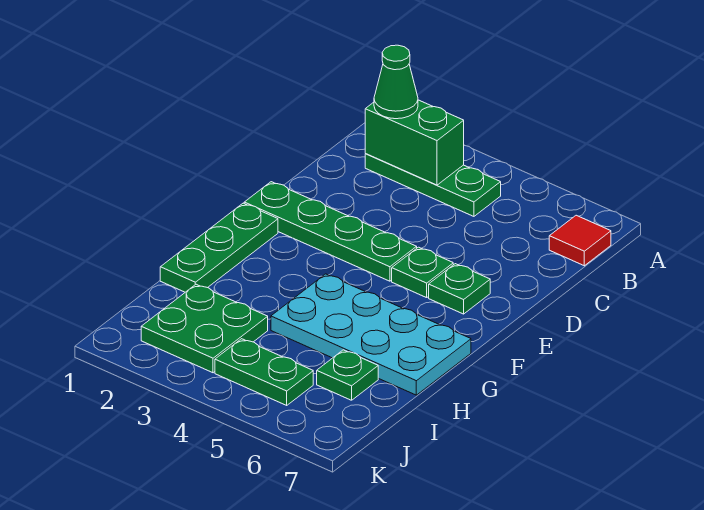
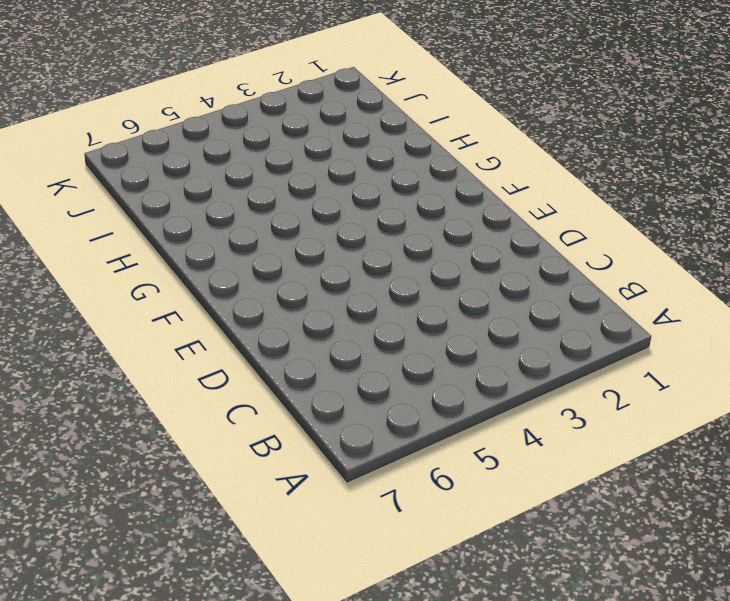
none -> green 1x3 plate [365,154,501,216]
none -> red 1x1 tile [549,215,611,266]
none -> green 1x4 plate [244,182,417,281]

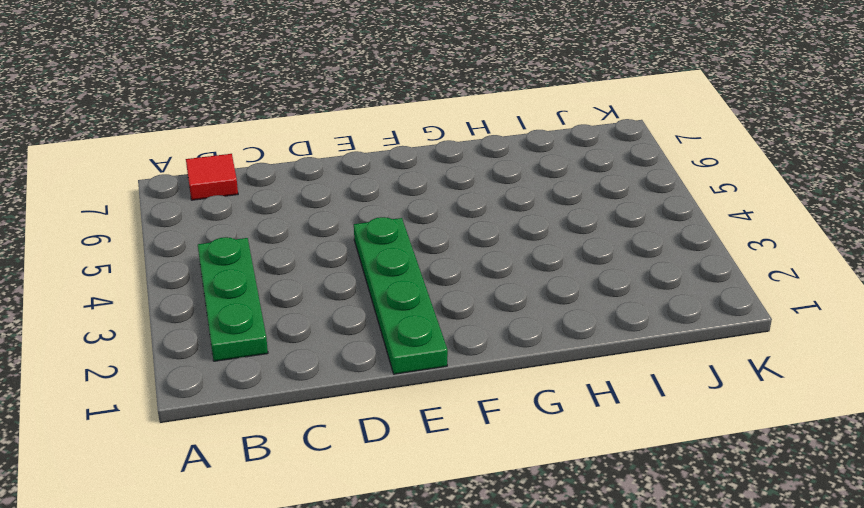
none -> green 1x1 plate [392,247,453,298]
none -> green 1x1 plate [429,264,490,314]
none -> green 1x3 plate [160,203,278,292]

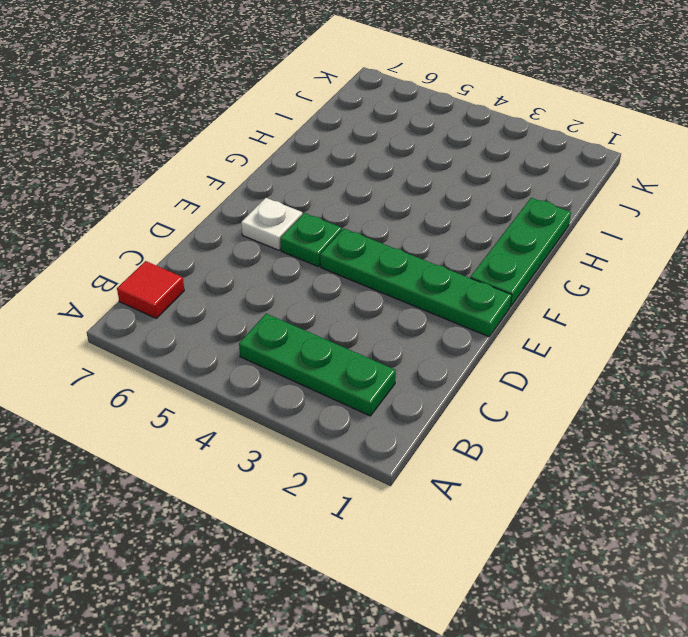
white 1x1 plate [241,198,302,250] -> green 1x1 plate [429,264,490,314]
none -> cyan 2x4 plate [271,274,471,395]
none -> green 2x2 plate [141,284,268,373]
none -> green 1x1 plate [317,350,378,400]

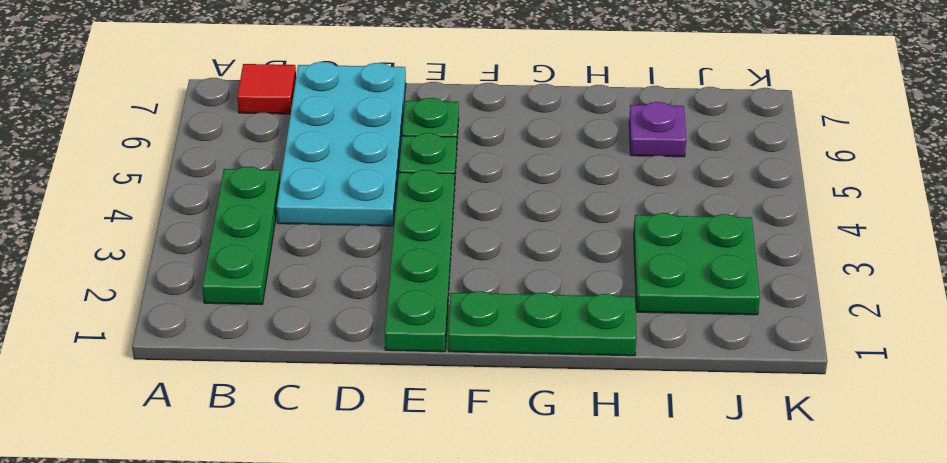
cyan 2x4 plate [277,62,406,226] -> cyan 2x4 plate moved to [271,274,471,395]
purple 1x1 plate [629,102,686,157] -> green 1x1 plate [317,350,378,400]
none -> green 1x2 plate [215,339,313,405]
none -> green 1x2 brick [365,100,464,185]
none -> green 1x1 cone [374,45,418,119]

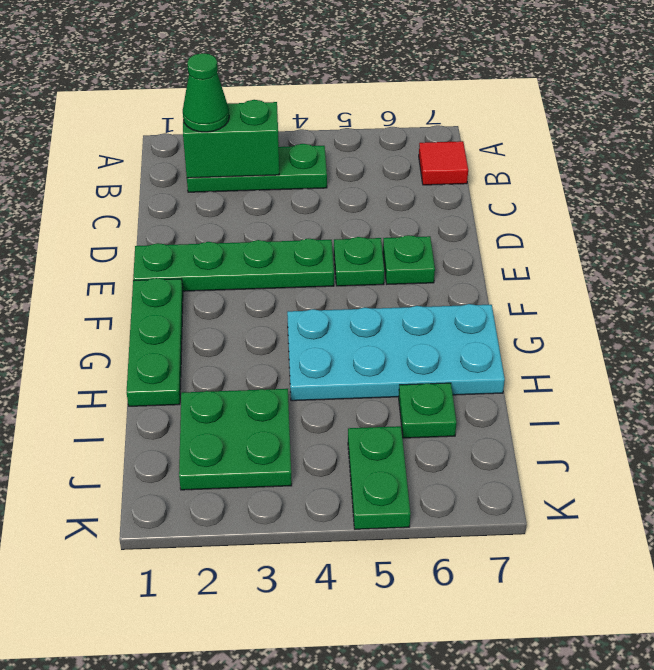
green 1x2 plate [348,426,411,529] -> green 1x2 plate turned to [215,339,313,405]

